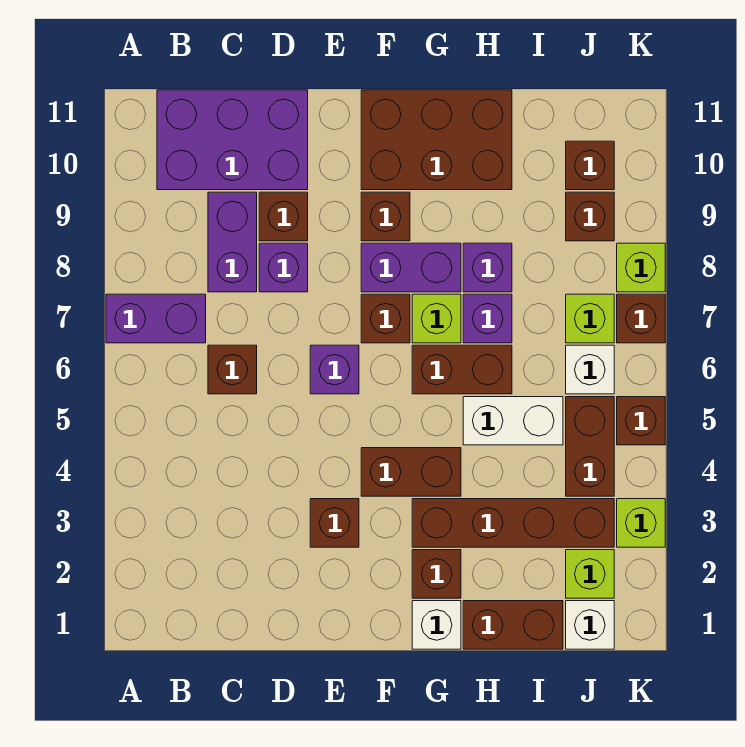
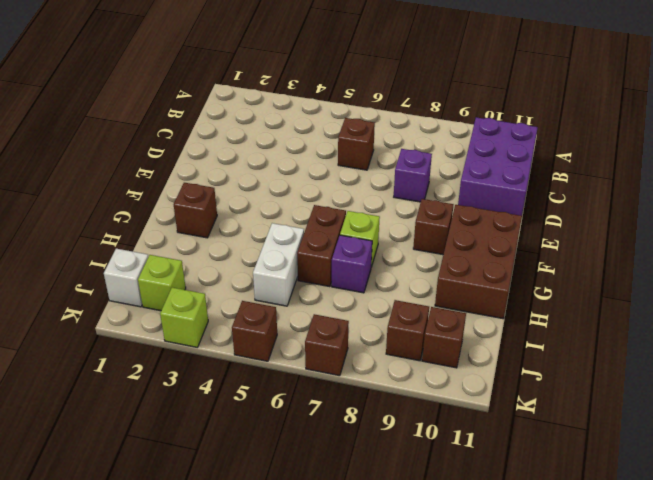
none -> purple 1x2 brick [106,294,206,343]
none -> purple 1x2 brick [208,192,257,292]
none -> brown 1x1 brick [259,192,308,241]
none -> brown 1x1 brick [310,499,359,547]

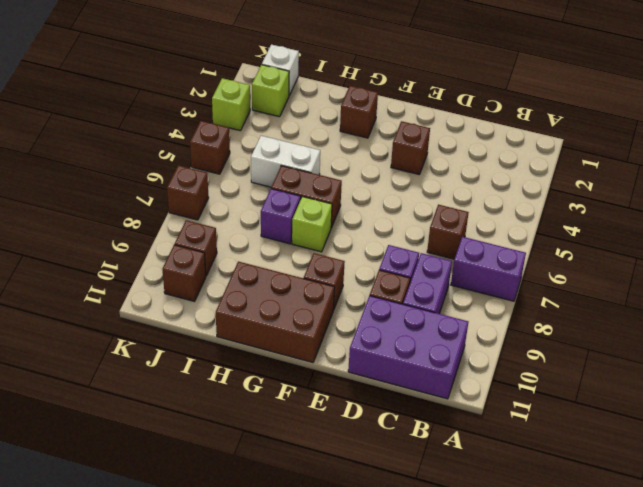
none -> purple 1x1 brick [310,345,359,394]
none -> brown 1x2 brick [361,448,461,496]
none -> brown 1x1 brick [361,294,410,343]
none -> purple 1x2 brick [361,243,461,292]

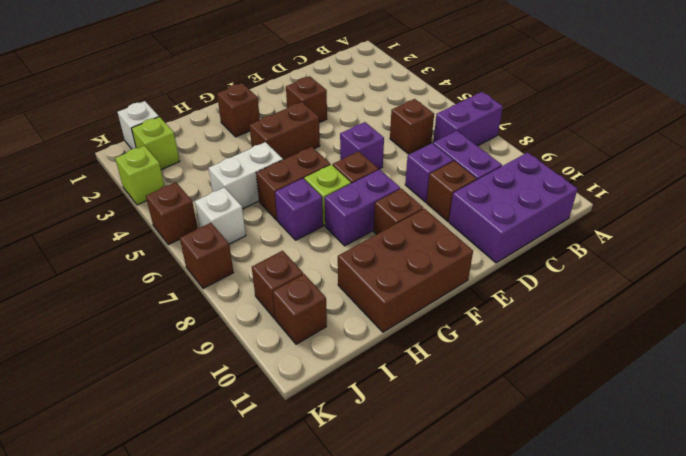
none -> white 1x1 brick [412,601,461,649]
none -> brown 1x4 brick [412,499,614,547]
none -> brown 1x2 brick [463,601,563,649]
none -> purple 1x1 brick [463,243,512,292]

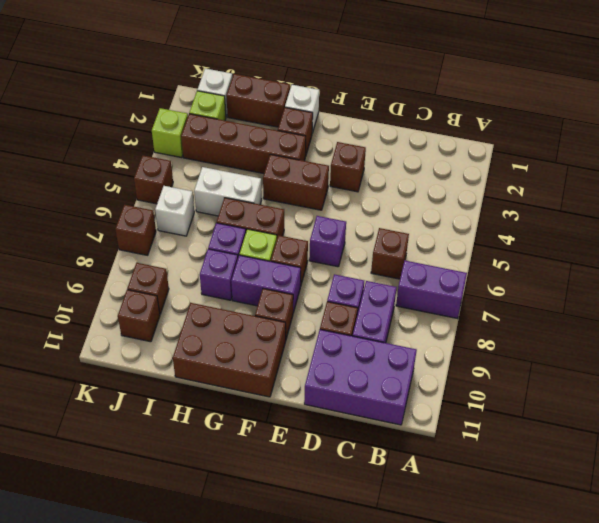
none -> brown 1x2 brick [566,397,614,496]
none -> lime 1x1 brick [566,294,614,343]
none -> lime 1x1 brick [617,243,665,292]

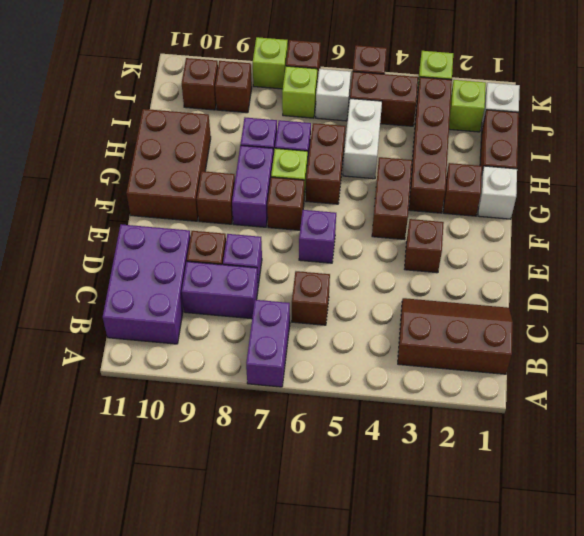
brown 2x3 slope [398,298,513,374] -> none

